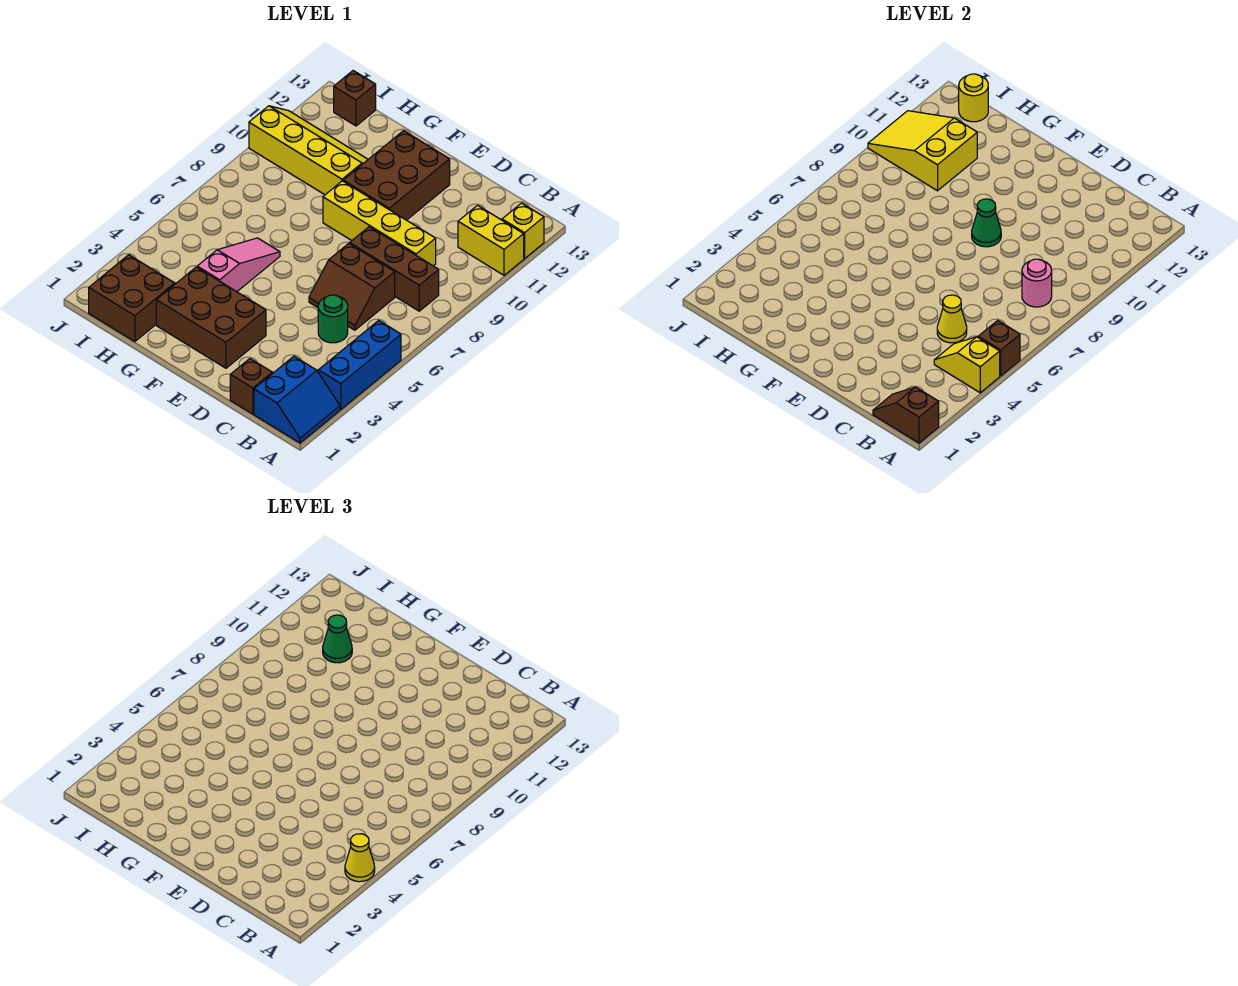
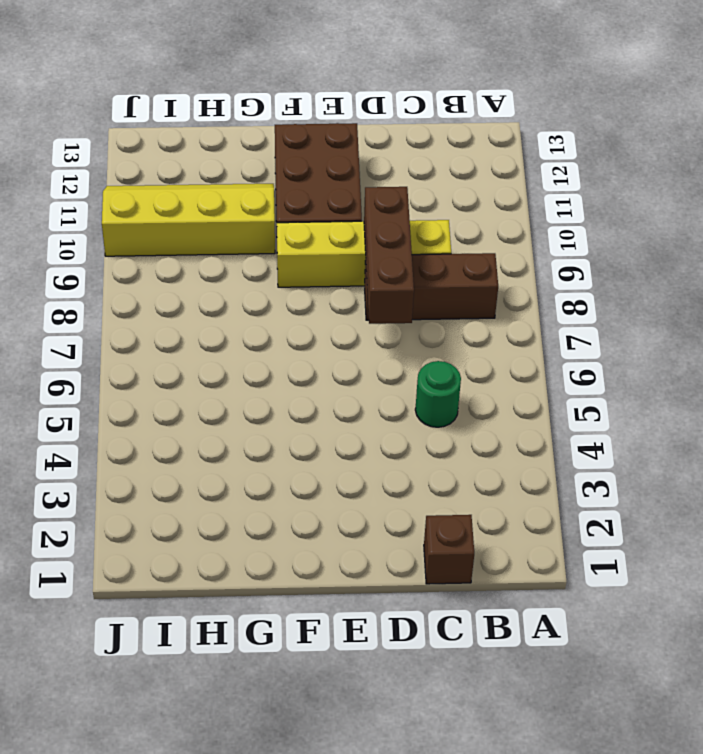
brown 1x3 brick [364,187,414,324] -> none
none -> blue 2x2 slope [254,356,340,443]
none -> blue 1x3 brick [318,320,401,409]
none -> yellow 1x2 brick [458,205,524,275]

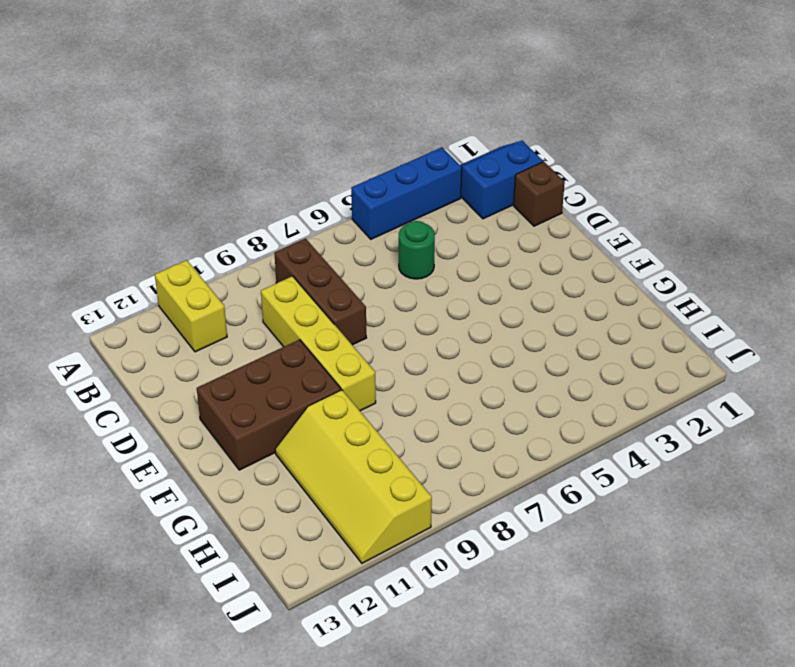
none -> yellow 1x1 brick [502,203,544,259]
none -> brown 2x2 slope [309,243,395,330]
none -> brown 2x3 brick [156,267,266,368]

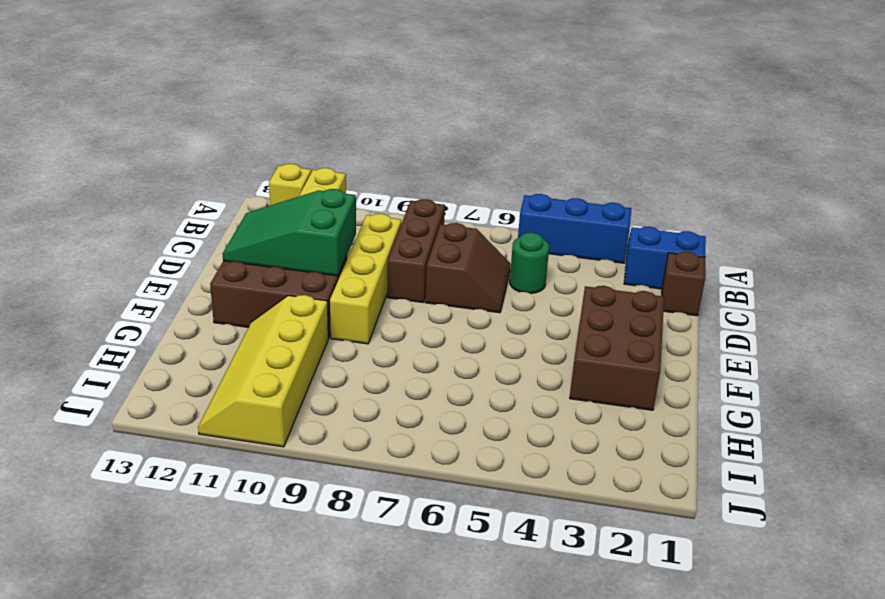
green 2x3 slope [223,189,356,276] -> none
none -> pink 1x3 slope [197,238,280,292]
none -> brown 2x2 brick [89,255,175,342]
none -> brown 1x1 brick [334,71,376,126]

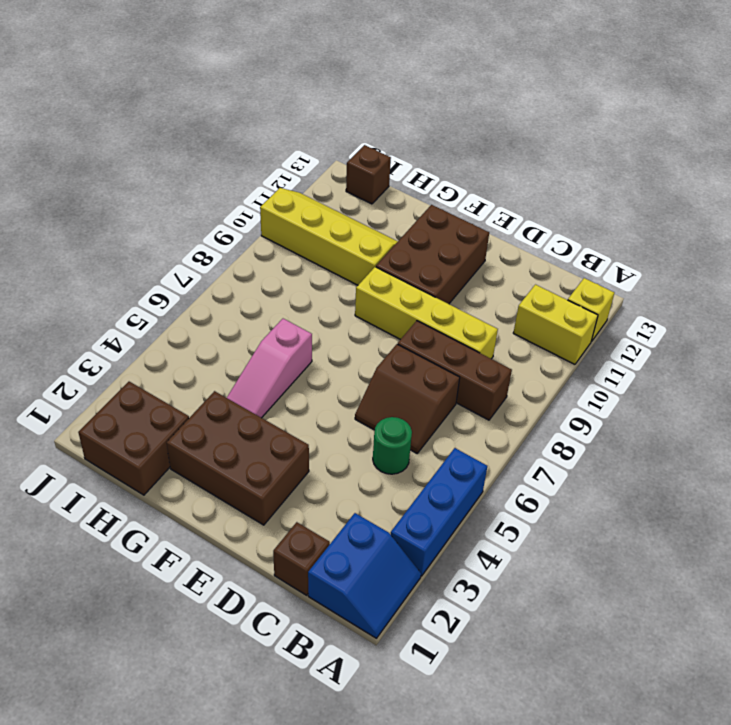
pink 1x3 slope [227,319,312,418] -> pink 1x3 slope turned to [197,238,280,292]
none -> brown 1x2 slope [873,387,939,443]
none -> yellow 1x2 slope [934,337,1000,393]
none -> brown 1x1 brick [978,320,1020,376]

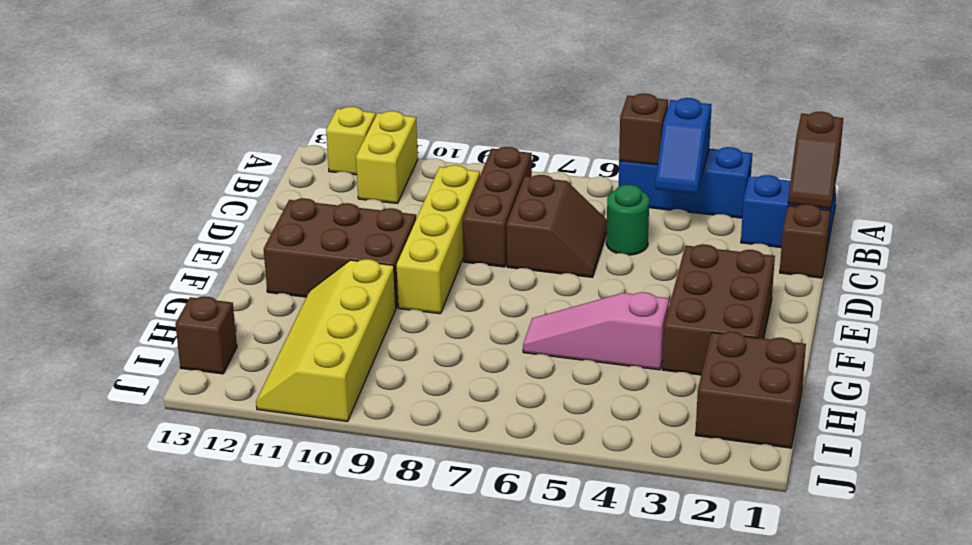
blue 1x2 slope [655,98,712,194] -> yellow 1x2 slope [934,337,1000,393]
none -> pink 1x1 round brick [1022,259,1052,307]
none -> yellow 1x1 cone [937,295,967,343]
none -> green 1x1 cone [972,199,1001,247]

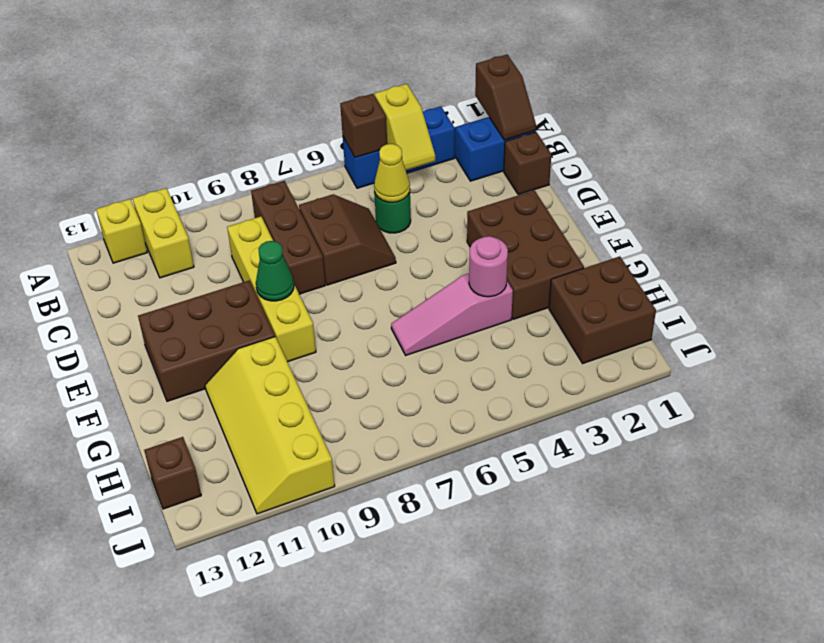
pink 1x1 round brick [469,236,508,297] -> pink 1x1 round brick moved to [1022,259,1052,307]
none -> yellow 2x3 slope [868,111,977,191]
none -> yellow 1x1 round brick [959,74,988,122]
none -> yellow 1x1 cone [345,834,375,882]

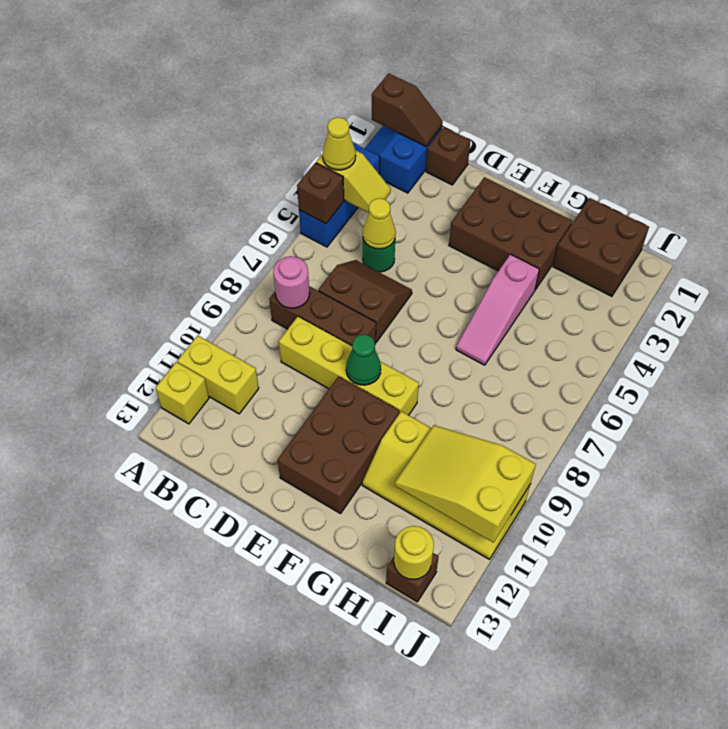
yellow 2x3 slope [395,425,536,543] -> yellow 2x3 slope turned to [868,111,977,191]
none -> green 1x1 cone [323,615,352,663]

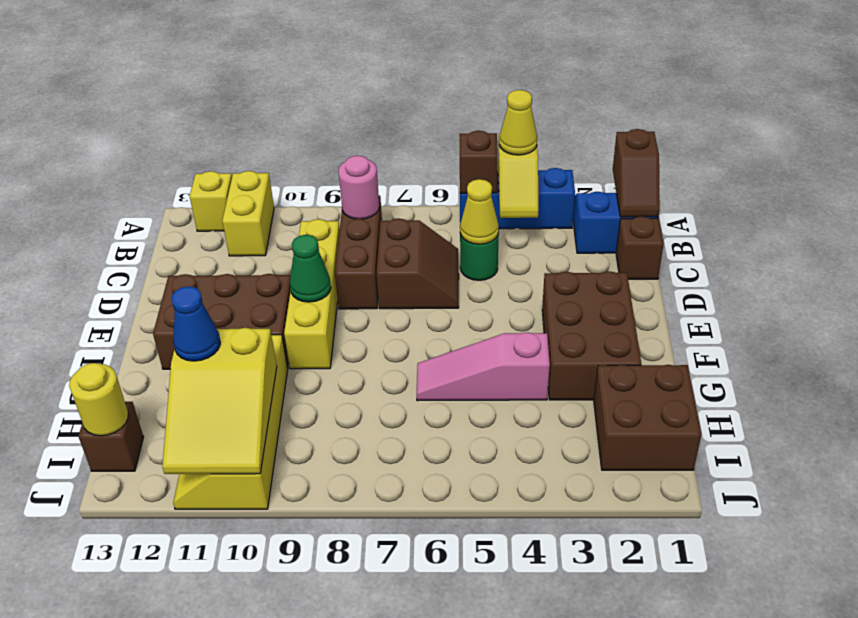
blue 1x1 cone [172,286,220,361] -> green 1x1 cone [323,615,352,663]

